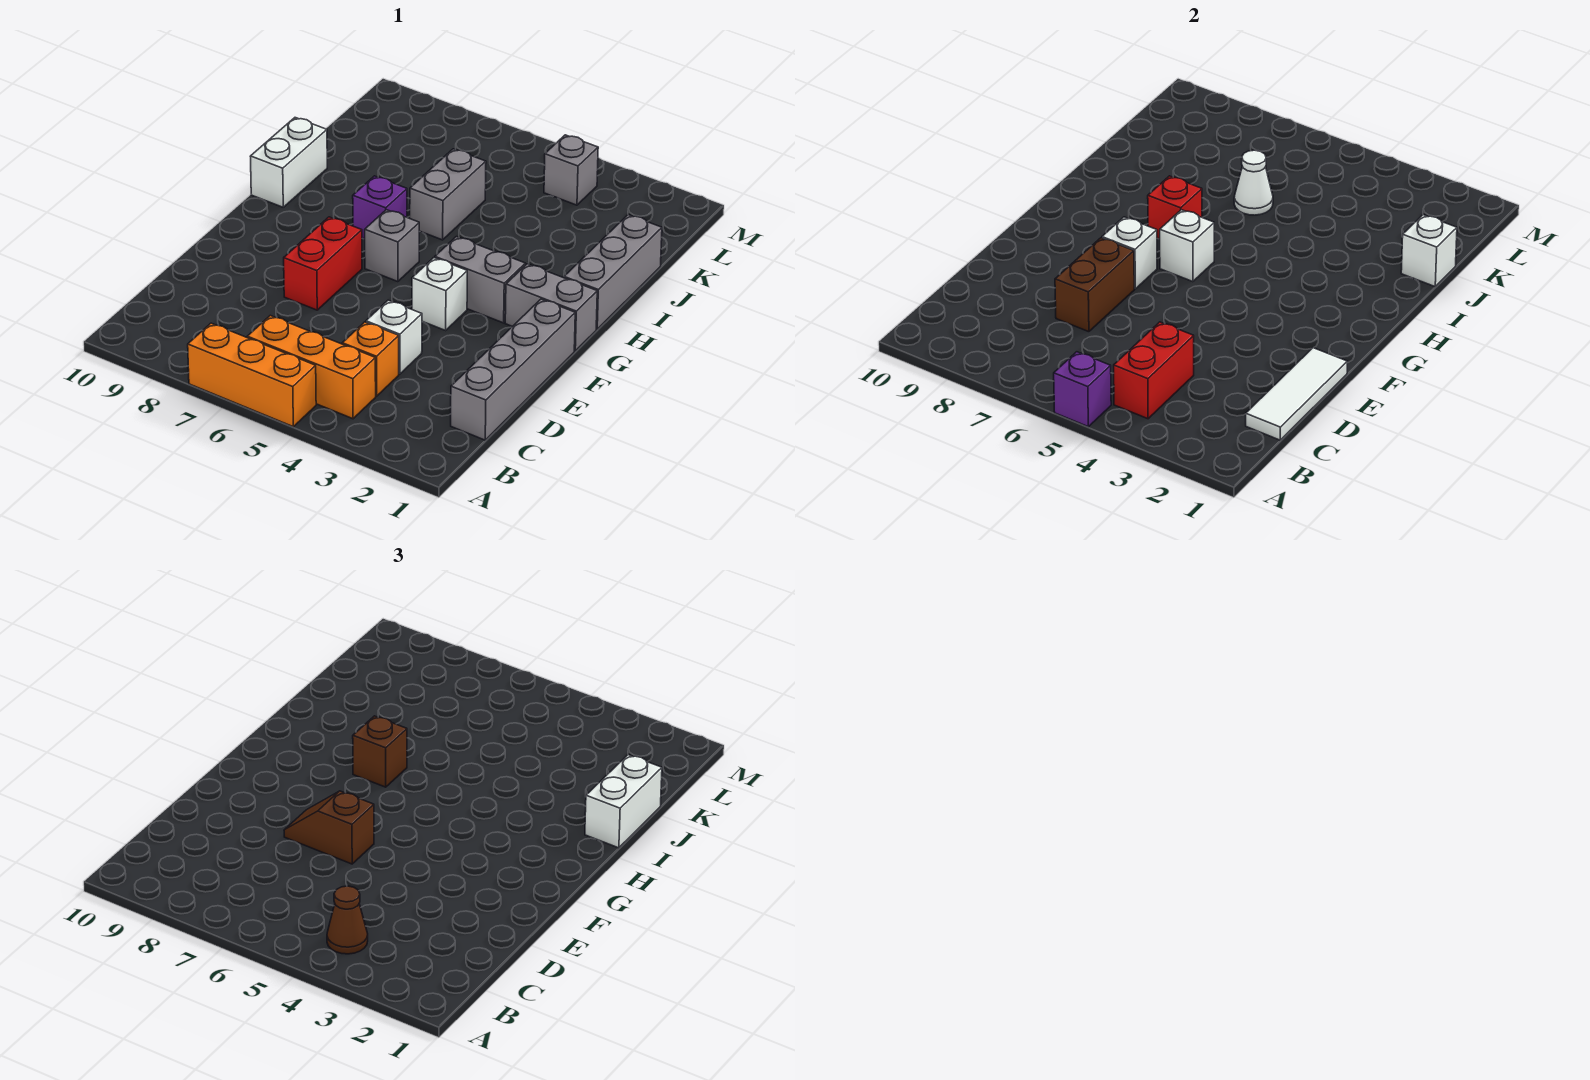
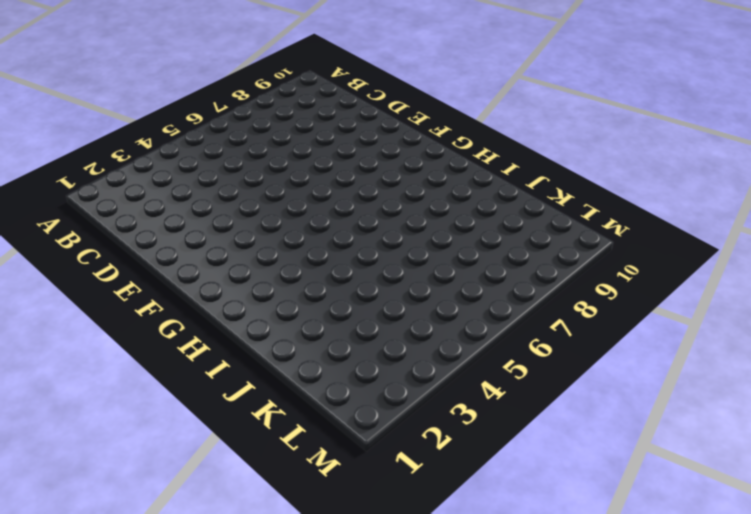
none -> orange 1x3 brick [188,323,316,427]
none -> orange 1x3 brick [247,316,376,419]
none -> grey 1x4 brick [451,299,575,440]

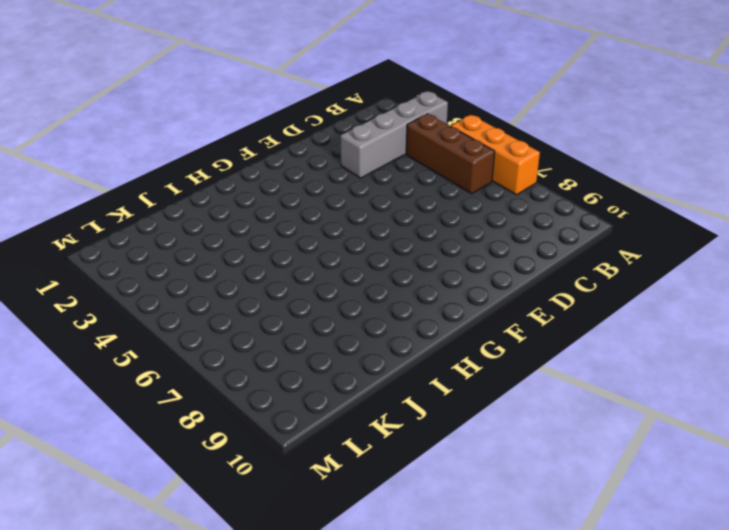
grey 1x4 brick [340,91,448,178] -> grey 1x4 brick moved to [451,299,575,440]
brown 1x3 brick [406,114,495,194] -> orange 1x3 brick [247,316,376,419]
none -> orange 1x1 brick [342,322,399,396]
none -> white 1x1 brick [366,300,422,374]
none -> red 1x2 brick [284,217,362,310]

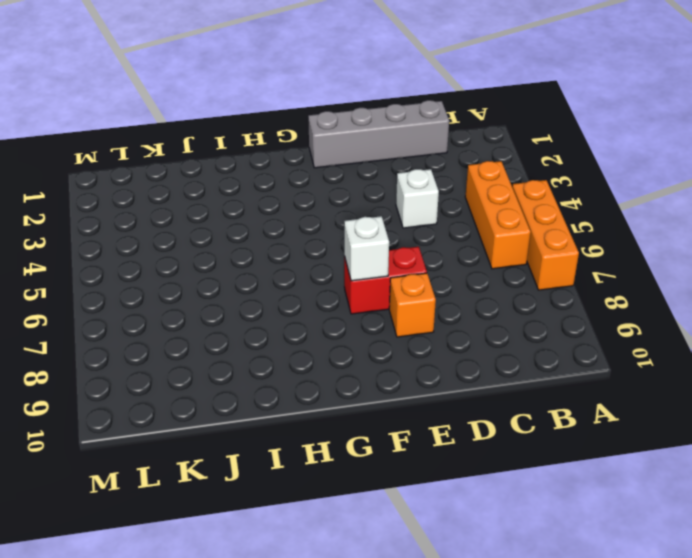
orange 1x1 brick [389,273,436,337] -> orange 1x1 brick moved to [342,322,399,396]
none -> white 1x1 brick [412,258,467,330]
none -> grey 1x2 brick [505,264,597,351]
none -> grey 1x2 brick [435,237,525,323]

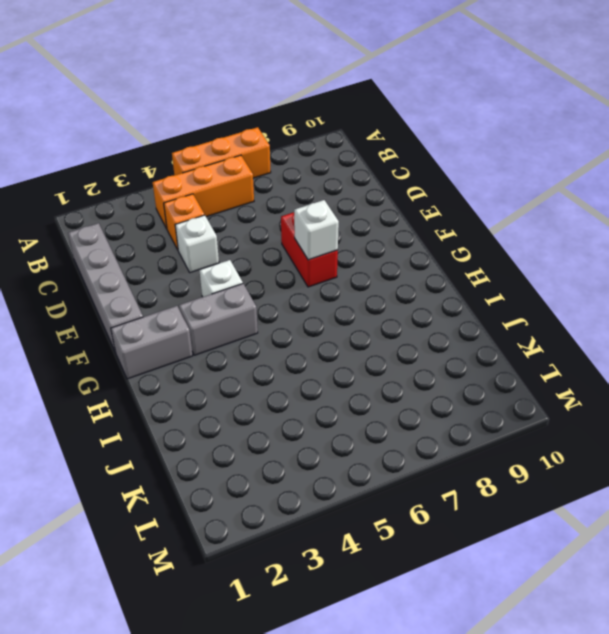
none -> grey 1x1 brick [365,210,419,282]
none -> grey 1x3 brick [564,215,662,329]
none -> purple 1x1 brick [353,176,407,239]

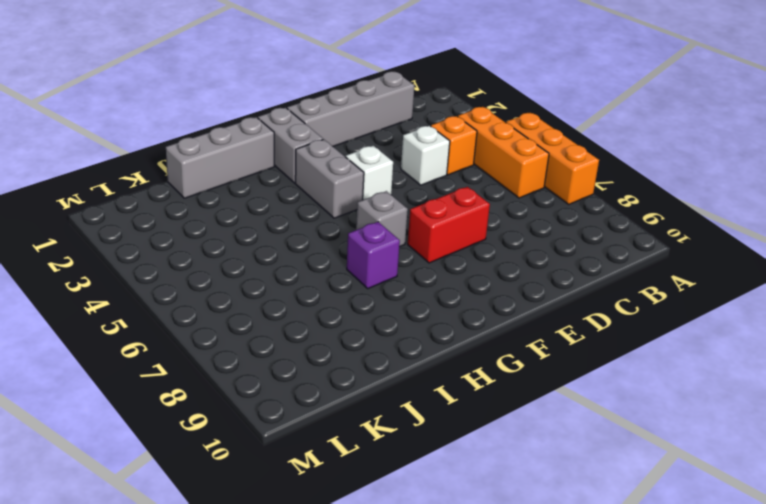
none -> white 1x2 brick [250,118,327,207]
none -> grey 1x2 brick [410,149,486,240]
none -> grey 1x1 brick [544,135,598,205]

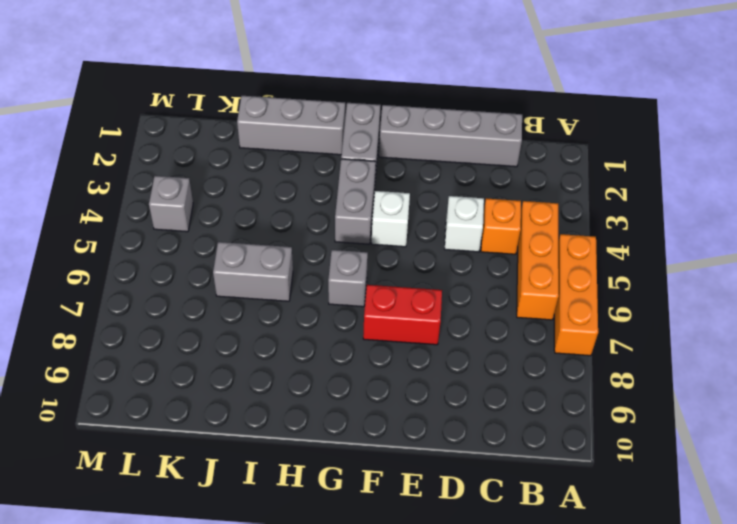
none -> purple 1x1 brick [353,176,407,239]
none -> white 1x2 brick [250,118,327,207]
none -> purple 1x1 brick [1054,352,1111,427]

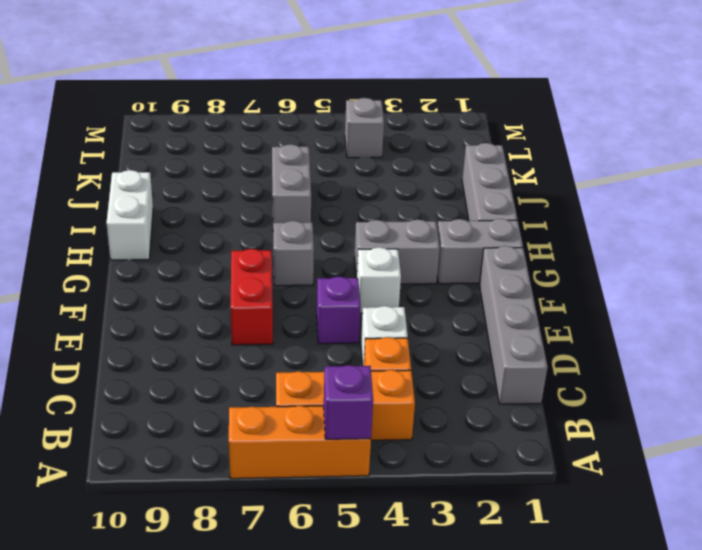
purple 1x1 brick [317,277,361,344] -> purple 1x1 brick moved to [353,176,407,239]
none -> red 1x2 brick [1114,322,1194,419]
none -> white 1x3 tile [1246,348,1347,440]
none -> brown 1x2 brick [1055,238,1134,332]

